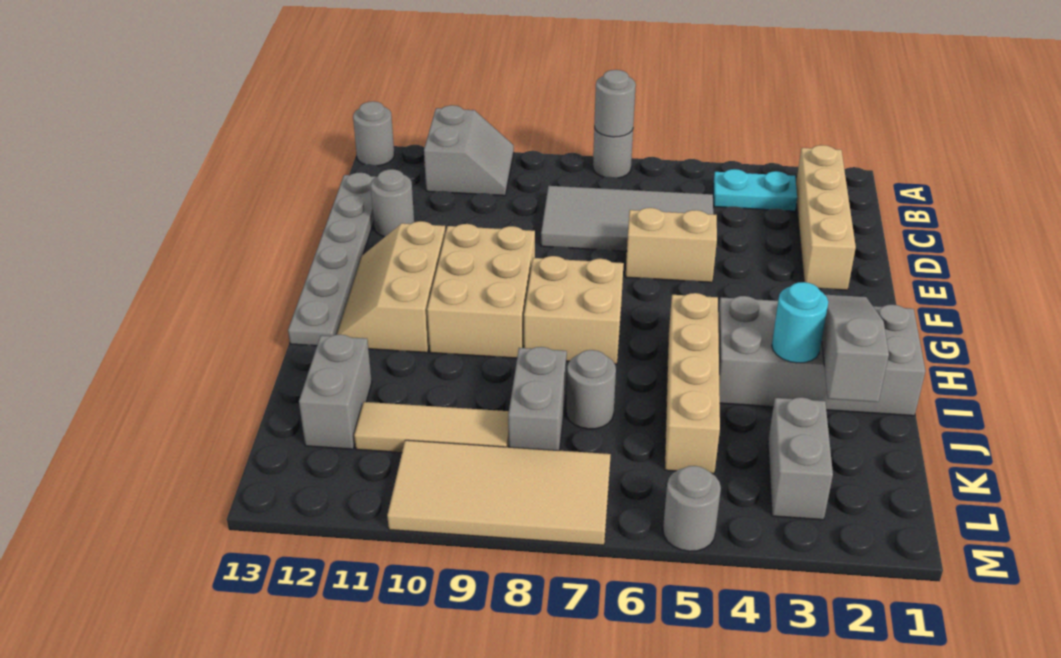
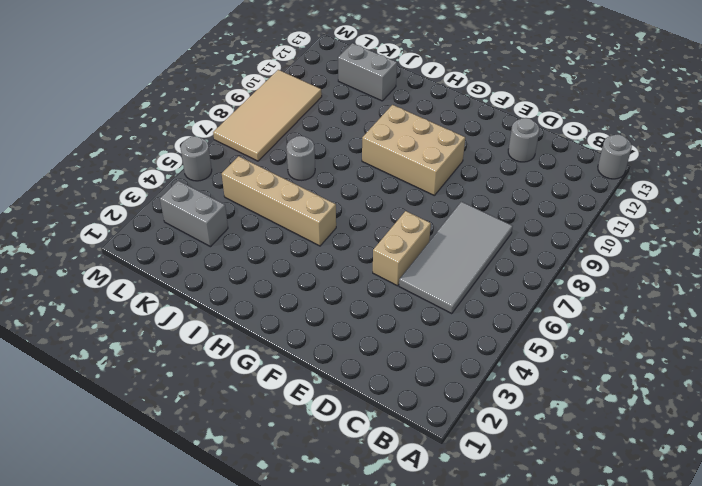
none -> grey 1x1 round brick [593,127,633,178]
none -> grey 2x2 slope [424,105,514,196]
none -> tan 1x4 brick [796,145,856,290]

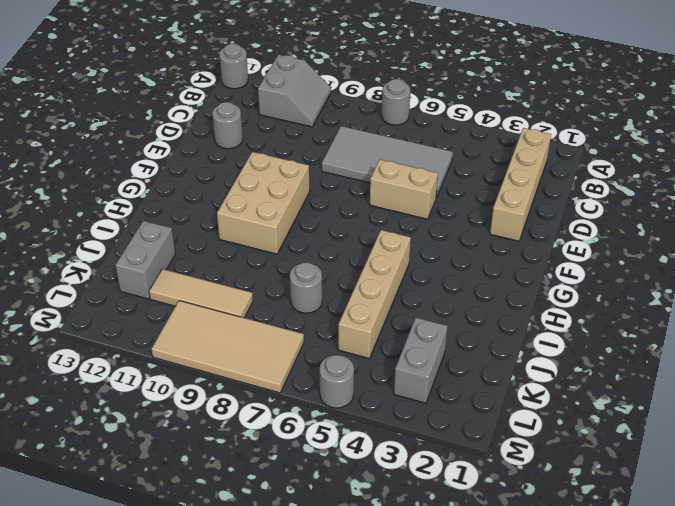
none -> cyan 1x2 plate [713,169,797,211]
none -> grey 1x6 plate [288,173,376,346]
none -> tan 2x3 slope [337,221,446,353]

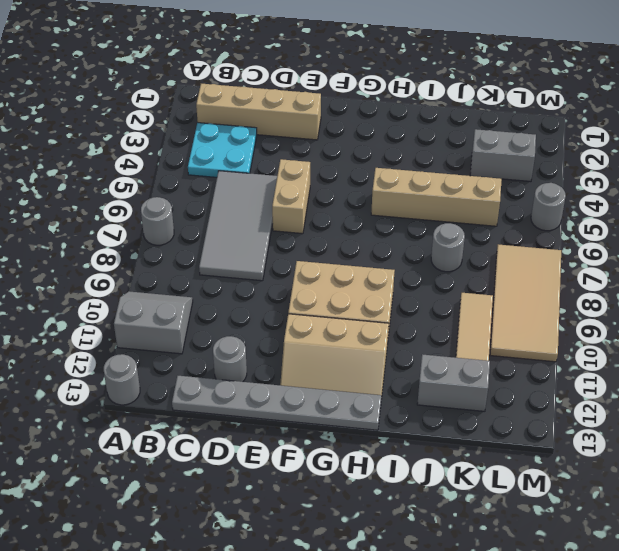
cyan 2x2 plate [188,123,257,177] -> cyan 1x2 plate [713,169,797,211]
none -> tan 2x2 brick [524,256,624,364]
none -> grey 2x4 brick [718,296,925,416]
none -> grey 1x2 brick [508,347,567,451]

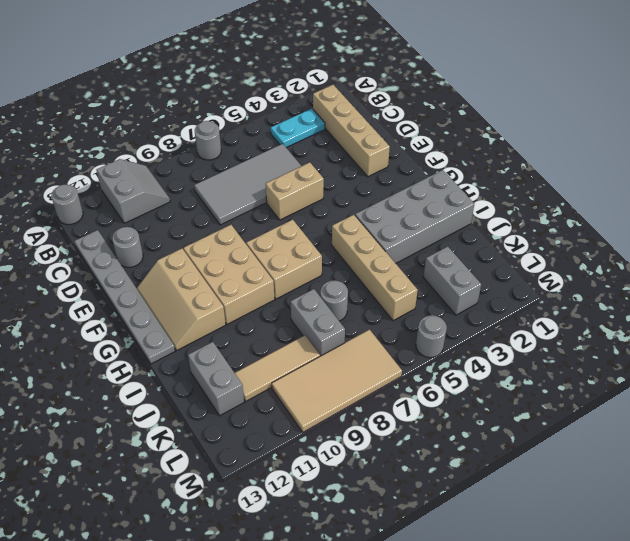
none -> grey 1x1 round brick [594,70,636,137]
none -> grey 1x3 slope [822,295,889,402]
none -> cyan 1x1 round brick [772,282,828,363]

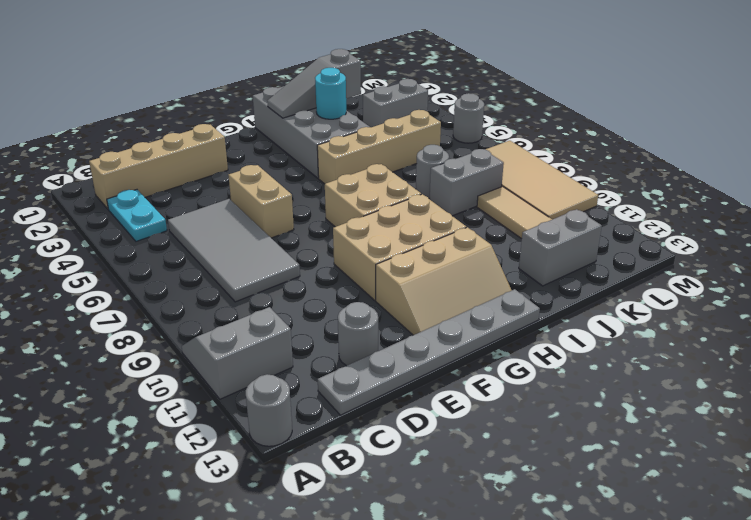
none -> grey 1x1 round brick [593,127,633,178]
none -> grey 1x1 round brick [594,70,636,137]

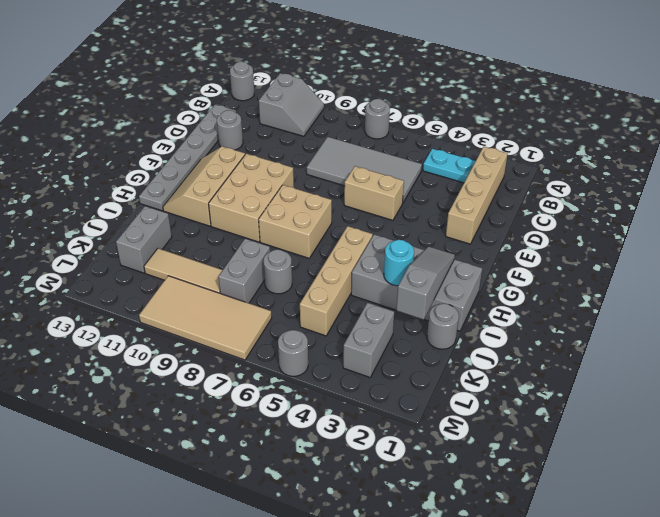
grey 1x1 round brick [427,304,459,349] -> grey 1x1 round brick moved to [594,70,636,137]

